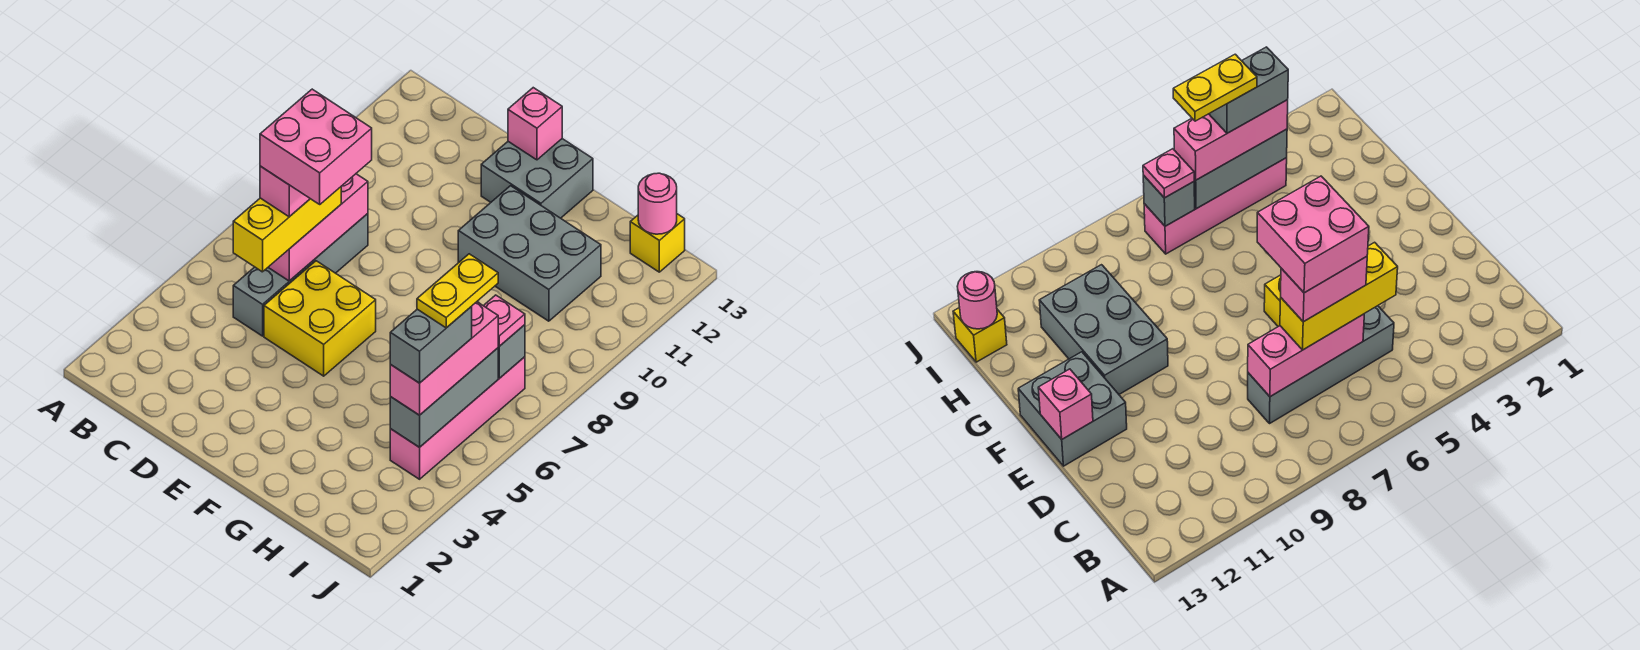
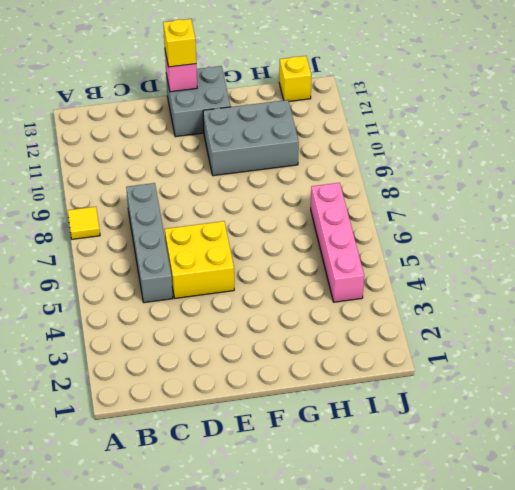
yellow 1x1 tile [68,207,100,239] -> none
yellow 1x1 brick [163,19,196,67] -> none
none -> pink 1x3 brick [268,174,368,281]
none -> grey 1x3 brick [390,348,498,447]
none -> grey 1x1 brick [498,325,525,378]

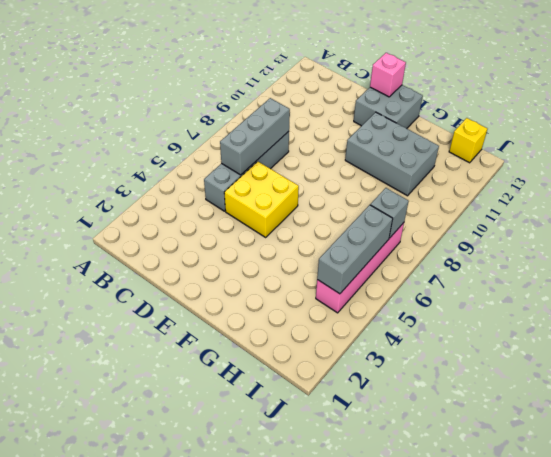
grey 1x3 brick [220,98,290,175] -> pink 1x3 brick [268,174,368,281]
none -> pink 1x1 round brick [638,173,677,234]
none -> yellow 1x3 brick [233,187,341,272]
none -> pink 1x3 brick [390,302,498,415]

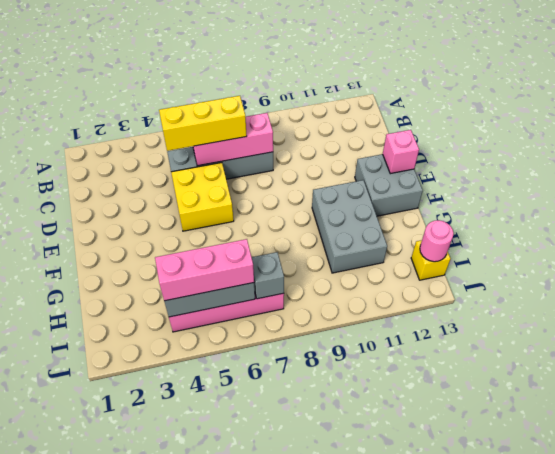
none -> pink 1x1 plate [483,295,525,346]
none -> pink 1x2 brick [260,166,310,217]
none -> grey 1x2 brick [390,307,472,383]

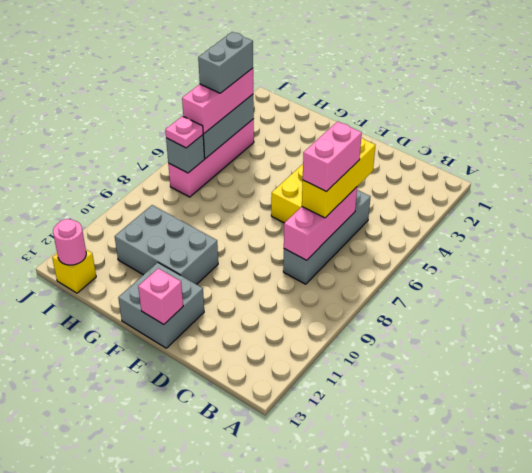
none -> pink 2x2 brick [260,89,372,204]
none -> yellow 1x2 plate [417,254,498,328]

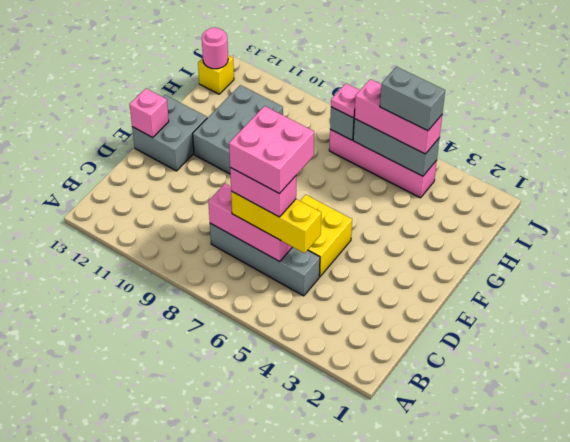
none -> yellow 1x2 plate [417,254,498,328]

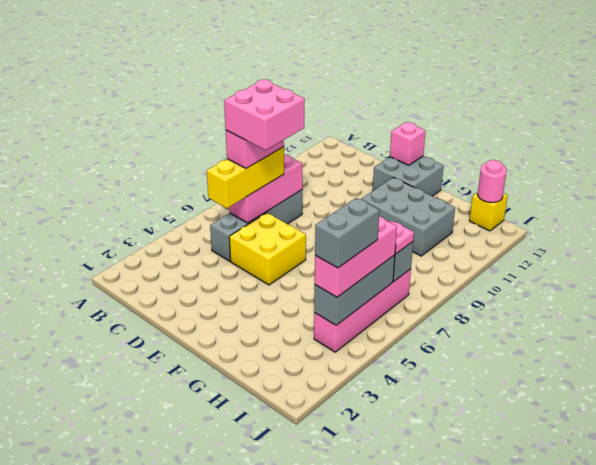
none -> yellow 1x2 plate [417,254,498,328]

